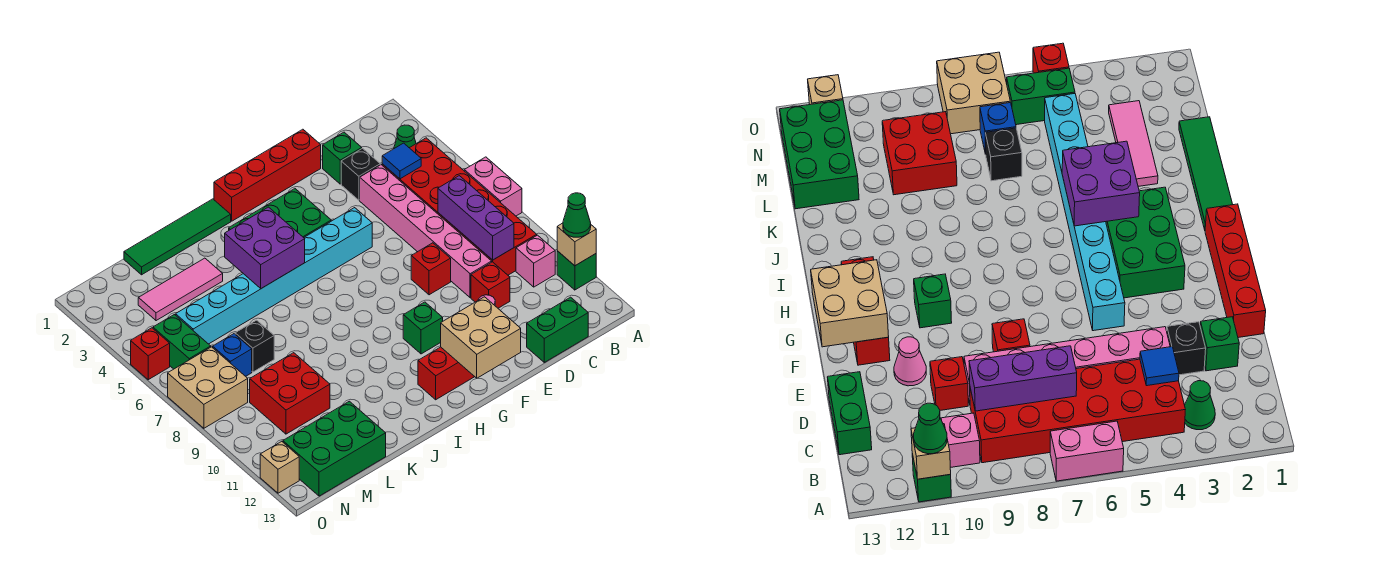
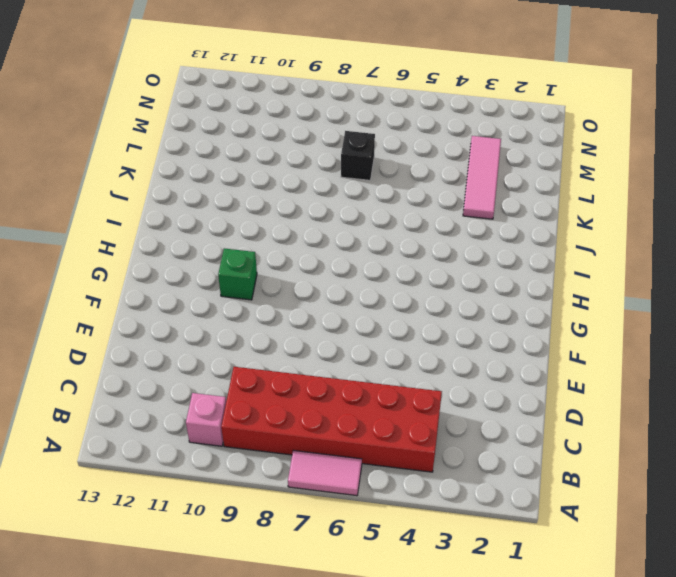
pink 1x2 tile [288,450,362,496] -> pink 1x2 brick [464,157,522,216]
none -> green 1x1 brick [557,251,596,290]
none -> green 1x1 cone [394,125,416,148]
none -> green 1x2 brick [527,297,588,362]
none -> green 1x1 brick [323,132,362,184]

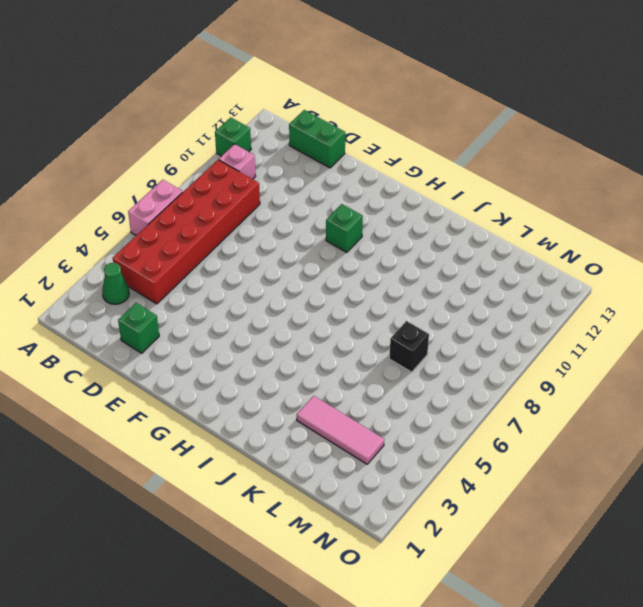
none -> black 1x1 brick [341,148,380,200]
none -> pink 1x6 brick [360,165,492,298]
none -> red 1x1 brick [471,262,510,308]
none -> red 1x4 brick [214,129,321,221]

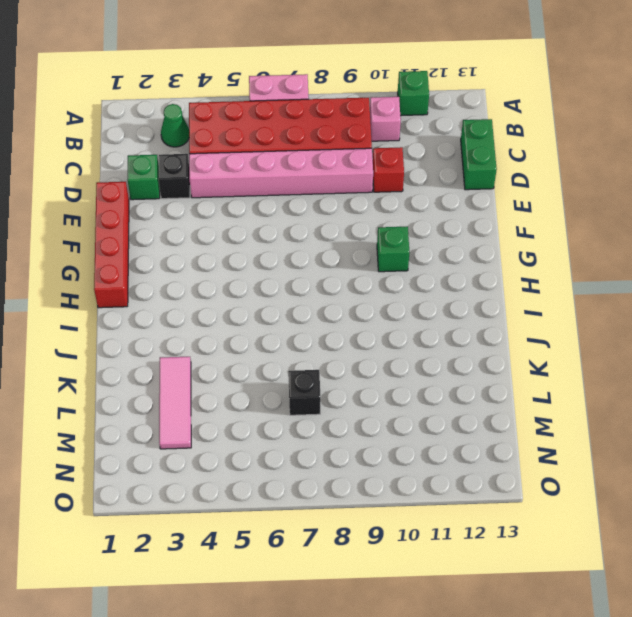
none -> red 1x1 brick [411,243,451,295]
none -> pink 1x1 cone [894,337,926,386]
none -> cyan 1x8 brick [176,208,372,344]
none -> red 1x3 brick [418,347,475,400]

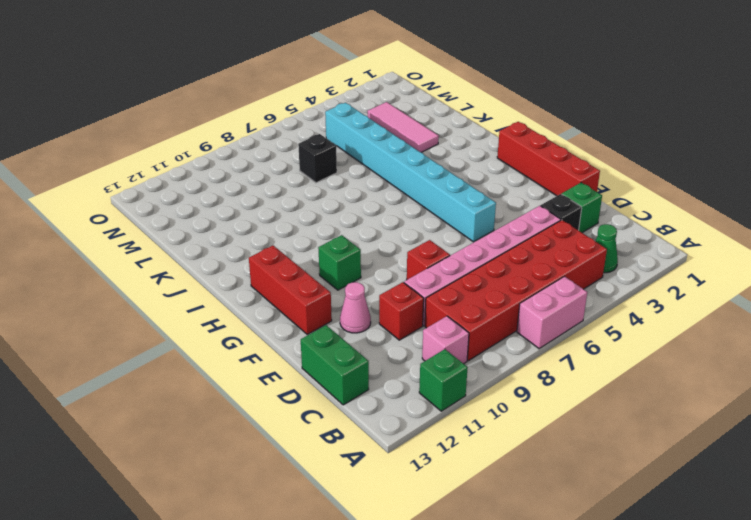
none -> green 2x3 brick [229,189,331,238]
none -> green 1x4 tile [124,199,231,275]
none -> red 2x2 brick [250,353,330,434]
none -> green 2x3 brick [283,401,386,496]

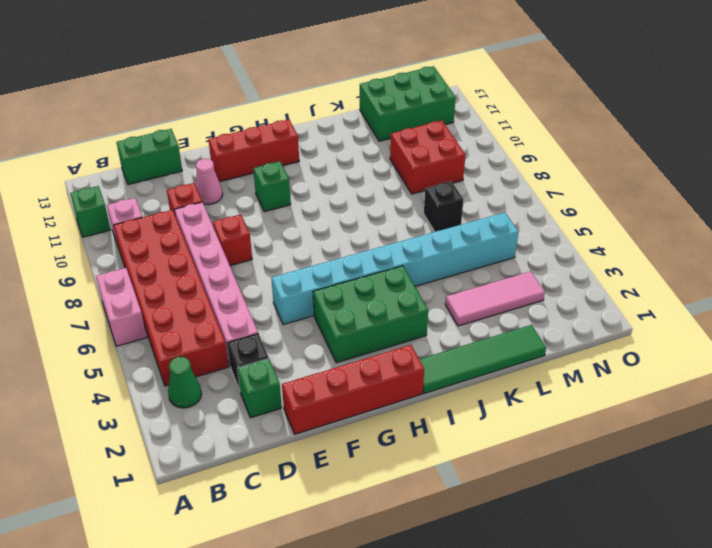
none -> blue 1x1 brick [213,334,252,376]
none -> green 1x2 brick [153,315,211,369]
none -> tan 2x2 brick [168,347,248,428]
none -> red 1x1 brick [131,328,170,380]

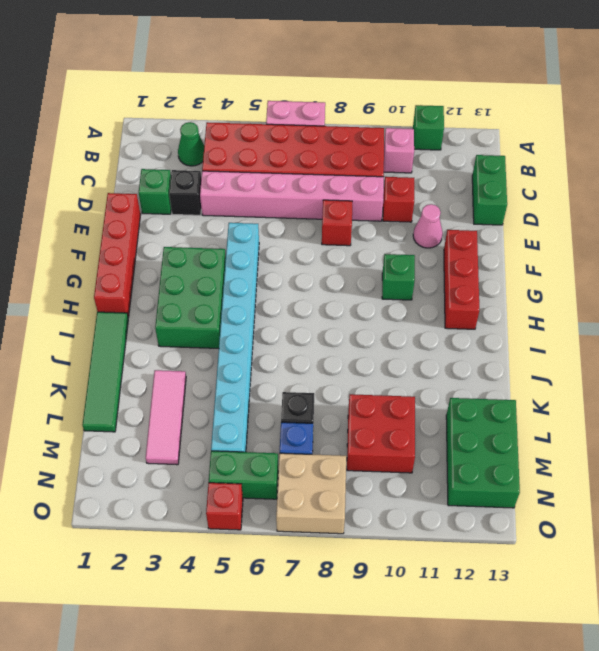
none -> tan 1x1 brick [260,441,299,493]
none -> tan 1x1 brick [557,223,596,266]
none -> blue 1x1 tile [382,143,421,179]
none -> purple 1x3 brick [438,176,514,260]

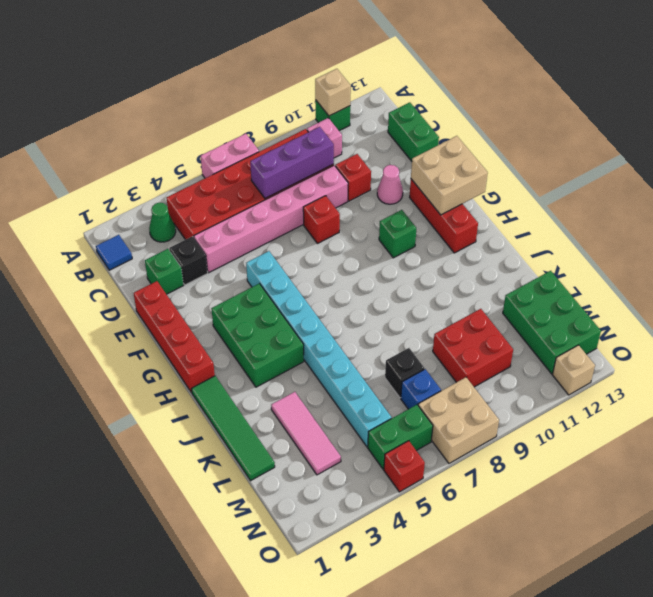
blue 1x1 tile [96,235,132,270] -> blue 1x1 tile moved to [382,143,421,179]
none -> purple 2x2 brick [225,207,305,289]
none -> green 1x1 cone [563,193,591,237]

